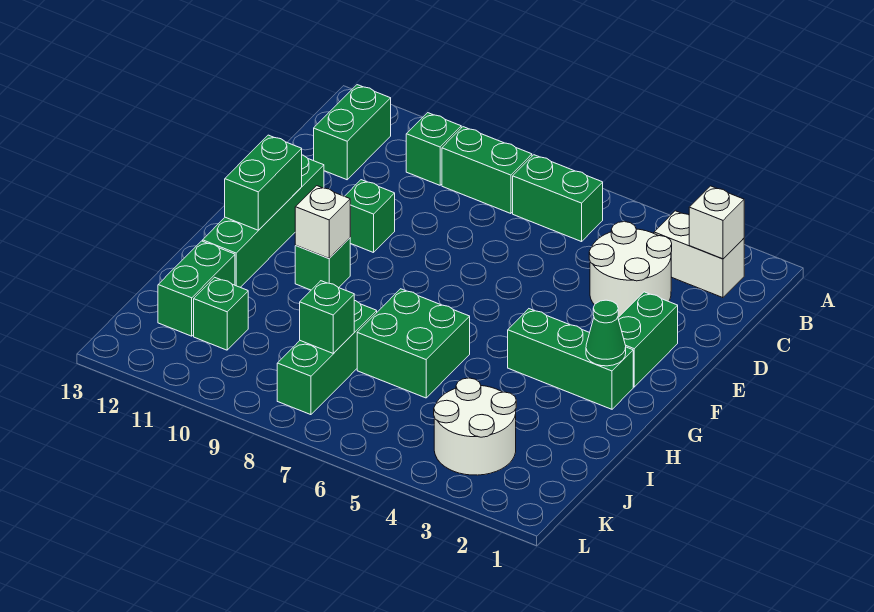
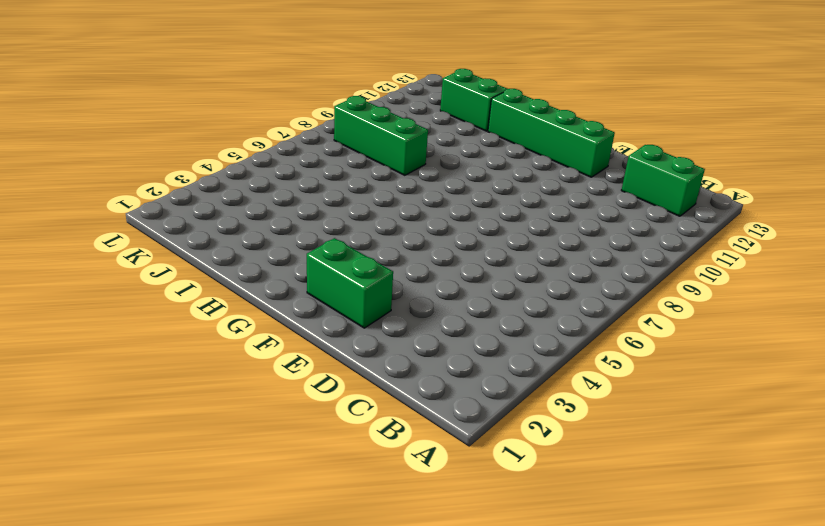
none -> white 1x2 brick [654,211,744,298]
none -> green 1x2 brick [513,155,603,242]
none -> green 1x2 brick [442,127,532,214]

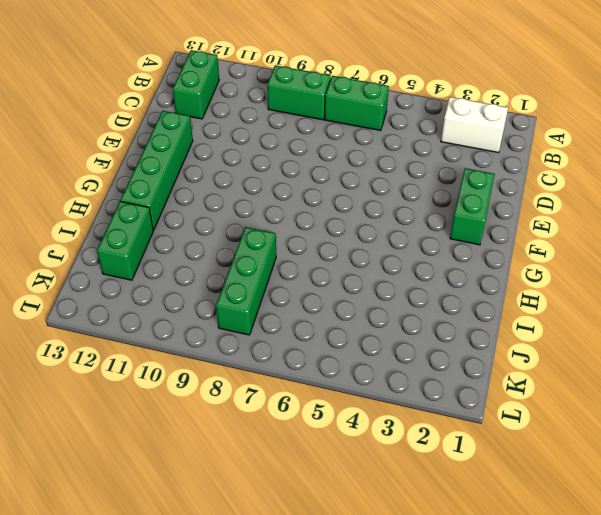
none -> green 1x1 brick [406,113,461,185]
none -> white 2x2 round brick [589,222,672,317]
none -> green 1x1 brick [345,180,395,253]

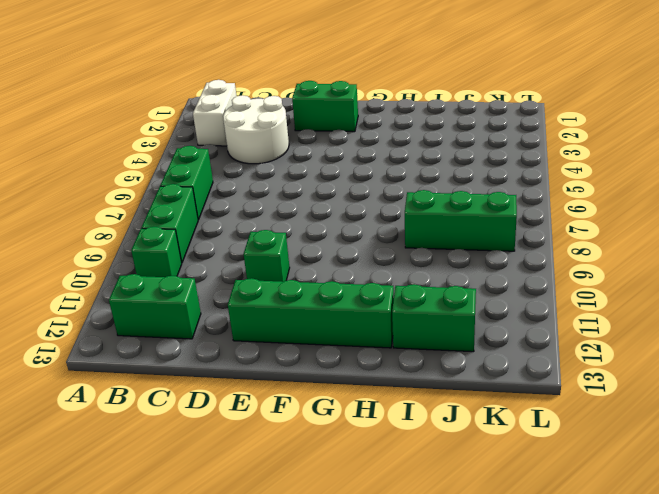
none -> green 1x3 brick [508,309,633,409]
none -> green 1x1 brick [295,238,350,290]
none -> green 2x2 brick [357,289,470,398]

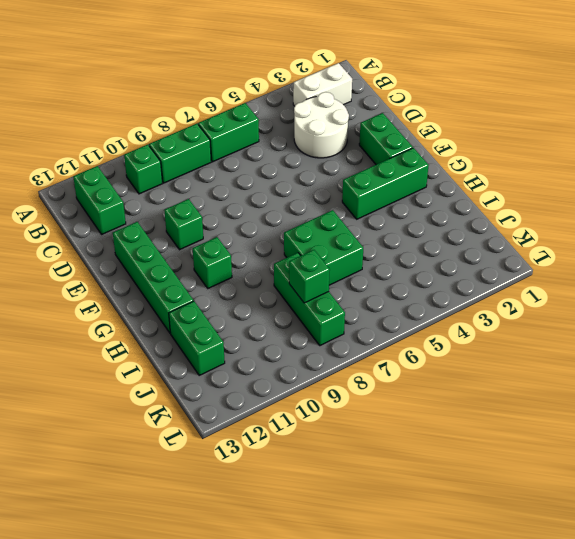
none -> white 2x2 round brick [434,378,516,475]
none -> green 1x1 brick [194,277,248,350]
none -> white 1x1 brick [689,186,744,259]

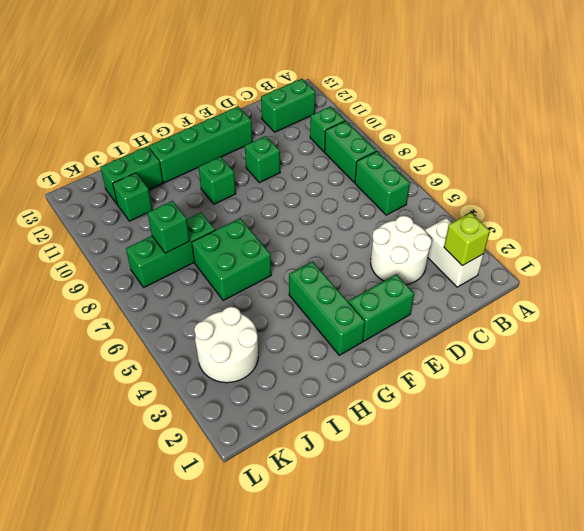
lime 1x1 brick [444,213,490,266] -> white 1x1 brick [689,186,744,259]
none -> green 1x2 brick [225,135,302,230]
none -> green 1x1 cone [586,300,626,366]
none -> white 1x1 brick [295,186,350,258]

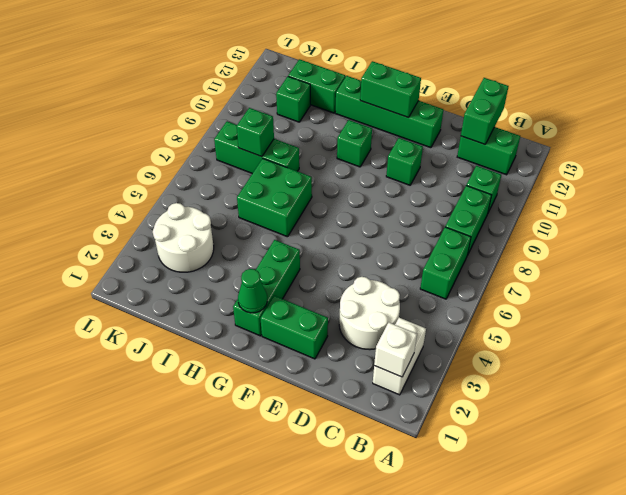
green 1x2 brick [461,78,509,144] -> none
none -> white 1x1 brick [295,186,350,258]

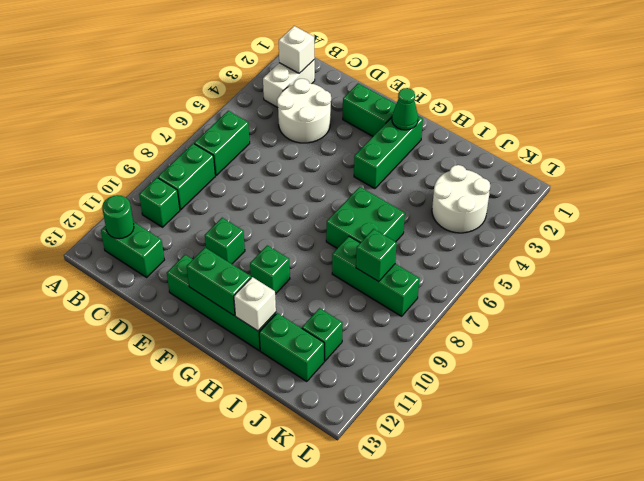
green 1x1 round brick [102,195,134,239] -> none
white 1x1 brick [234,277,276,331] -> white 1x1 brick moved to [295,186,350,258]

